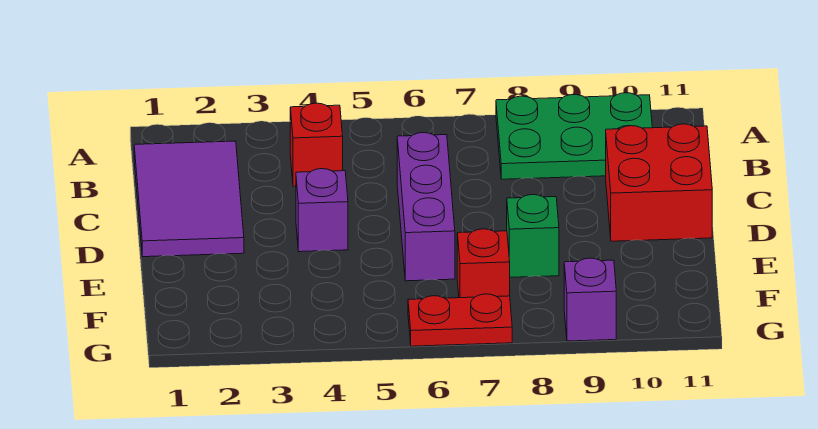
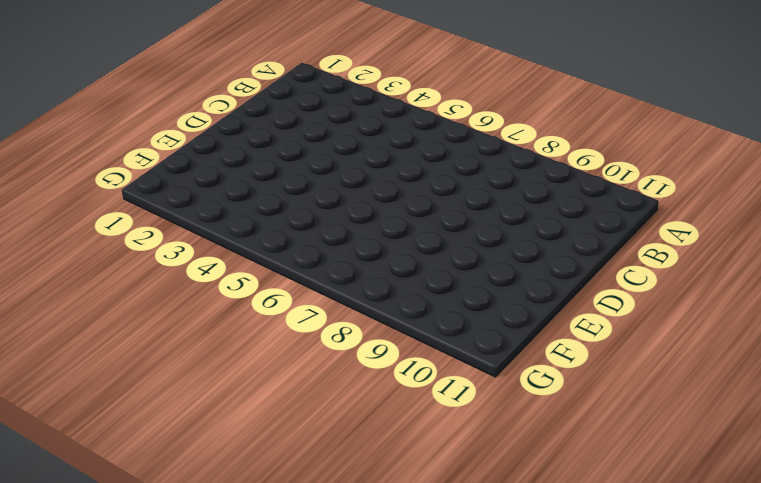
none -> green 2x3 plate [496,93,652,179]
none -> purple 2x3 tile [134,141,244,257]

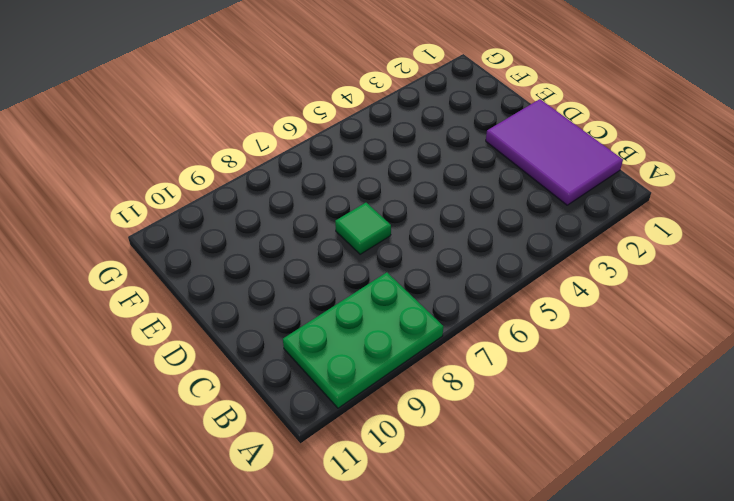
green 1x1 tile [335,203,391,254] -> none
none -> red 1x1 brick [290,103,343,186]
none -> purple 1x3 brick [397,133,455,281]

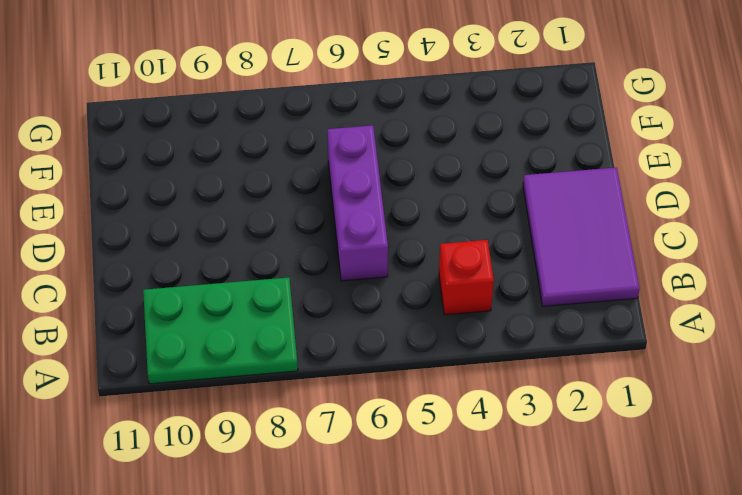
none -> red 2x2 brick [606,124,712,241]
none -> purple 1x1 brick [296,169,348,252]

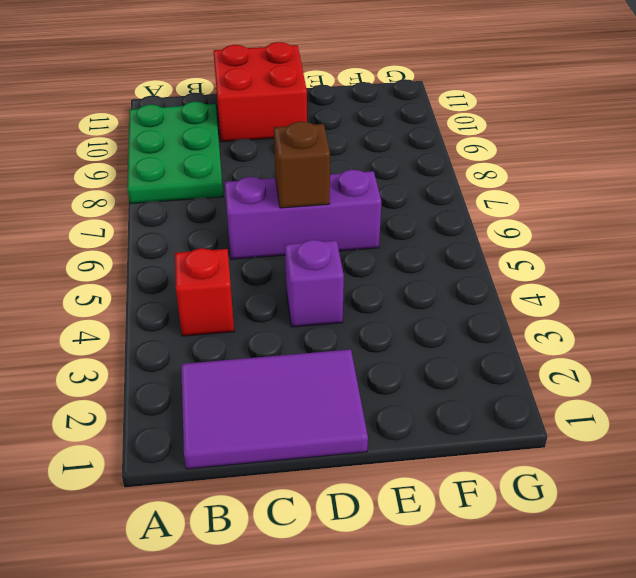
brown 1x1 brick [274,121,330,208] -> none
none -> green 1x1 brick [507,195,559,277]
none -> red 1x1 brick [457,229,510,298]

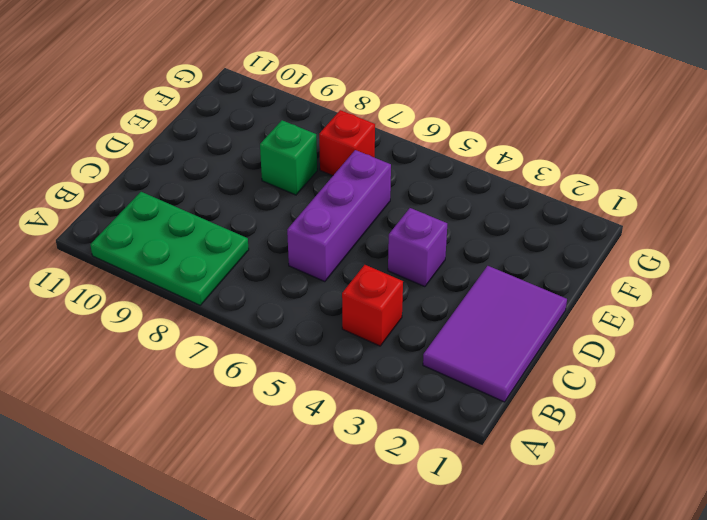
none -> red 2x2 brick [606,124,712,241]
none -> red 1x2 plate [408,294,512,346]

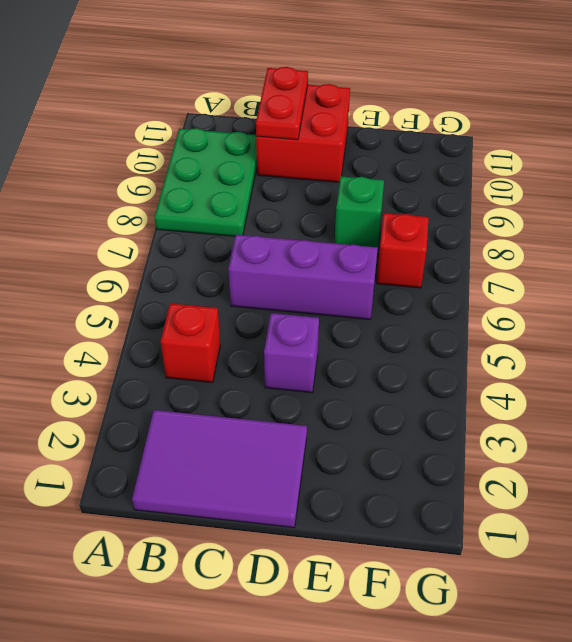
red 1x2 plate [256,67,308,140] -> red 1x2 plate moved to [408,294,512,346]
none -> purple 1x1 brick [564,258,616,341]

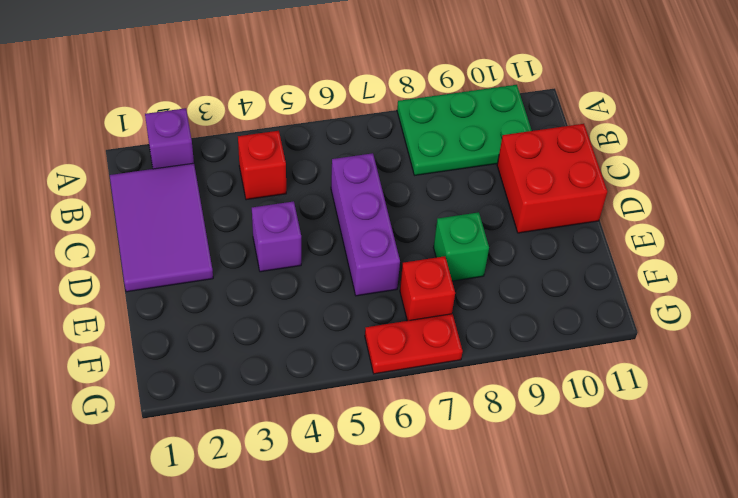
purple 1x1 brick [145,108,194,169] -> purple 1x1 brick moved to [564,258,616,341]

